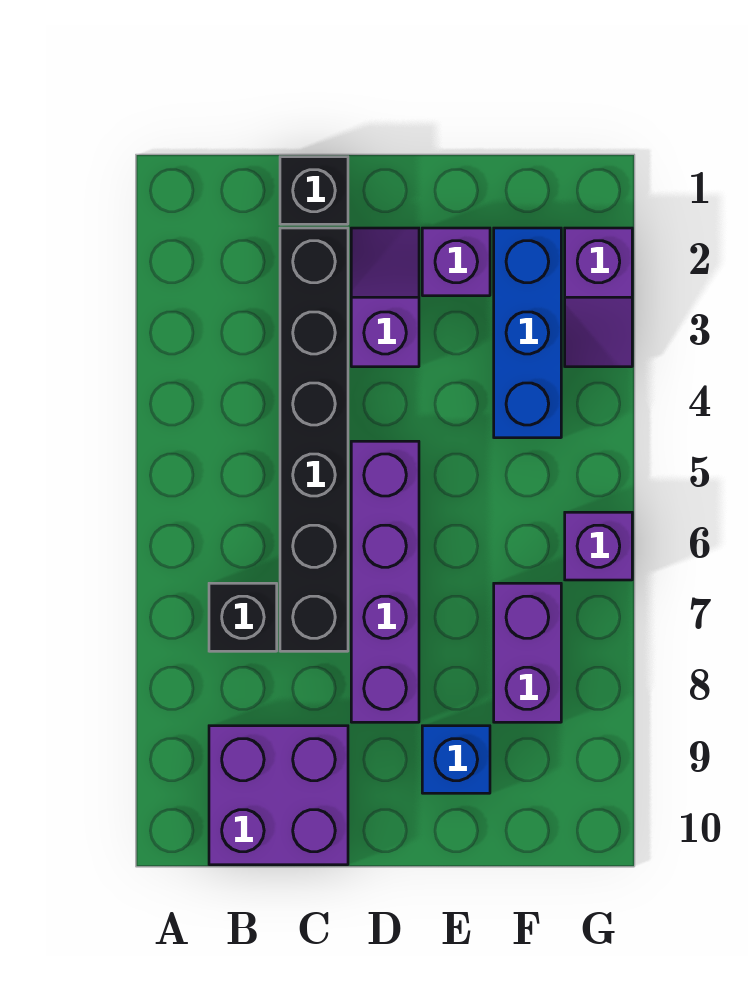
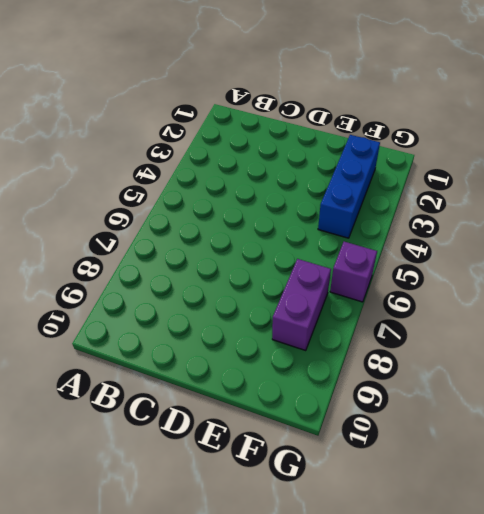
none -> black 1x1 brick [209,583,277,651]
none -> purple 2x2 brick [209,726,348,865]
none -> black 1x1 brick [280,157,348,224]

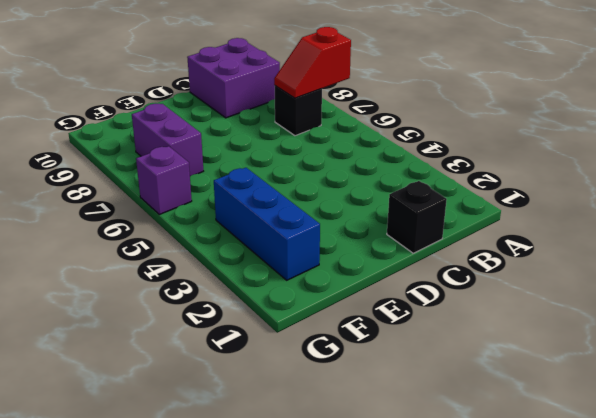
red 1x2 slope [274,27,351,98] -> none
none -> black 1x6 brick [280,228,348,651]
none -> purple 1x2 slope [351,228,419,367]
none -> purple 1x4 brick [351,441,419,722]

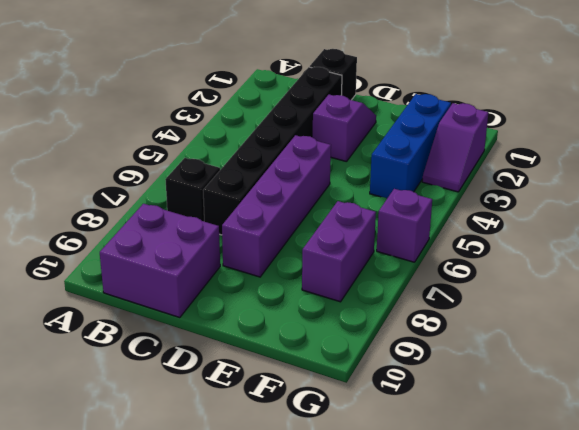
none -> purple 1x1 brick [422,228,490,296]
none -> blue 1x1 brick [422,726,490,793]

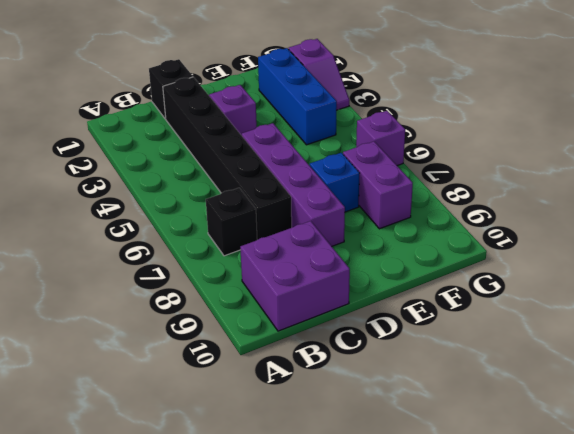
blue 1x1 brick [310,153,359,212] -> blue 1x1 brick moved to [422,726,490,793]
none -> purple 1x1 brick [422,228,490,296]

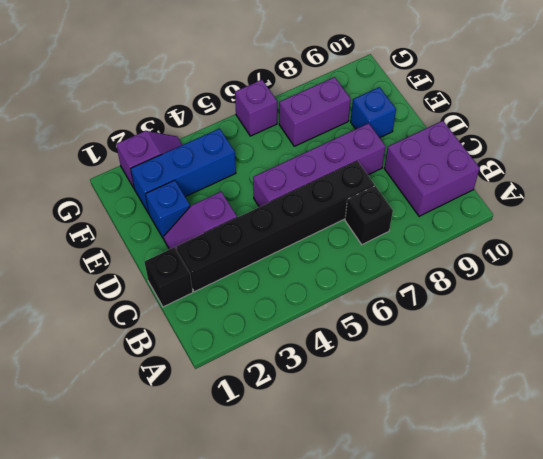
blue 1x1 brick [146,180,190,239] -> purple 1x1 brick [422,228,490,296]

